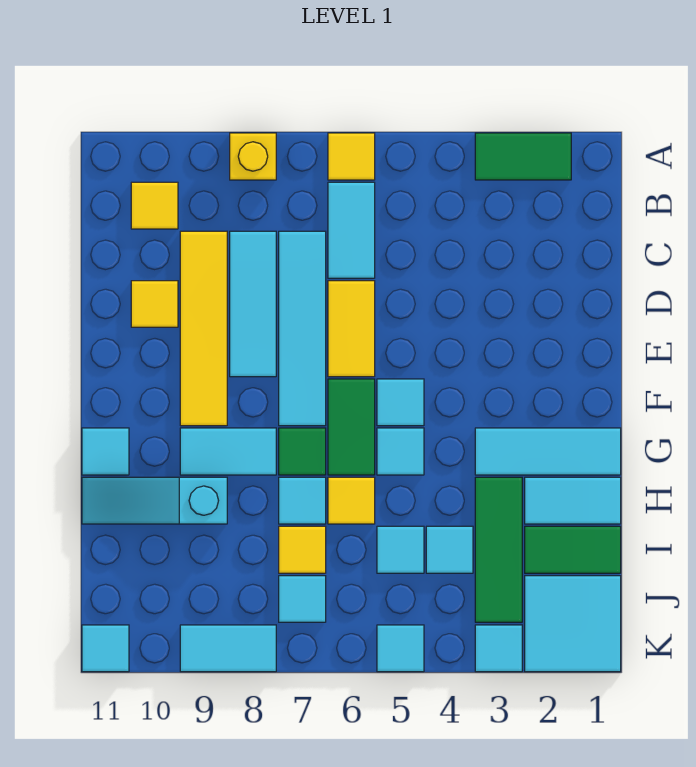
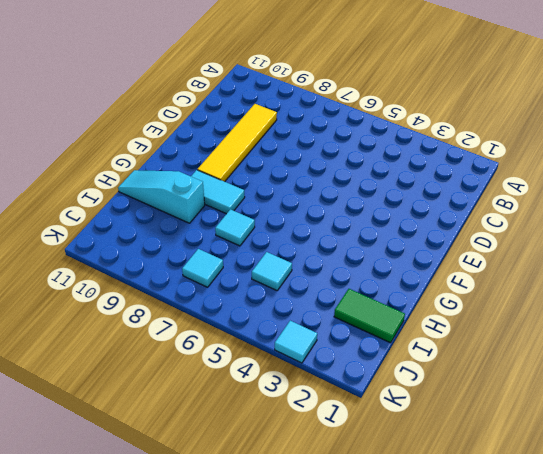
none -> green 1x2 tile [475,133,571,180]
none -> yellow 1x1 tile [328,133,375,180]
none -> yellow 1x1 brick [230,133,276,180]
none -> cyan 1x2 tile [328,182,375,278]

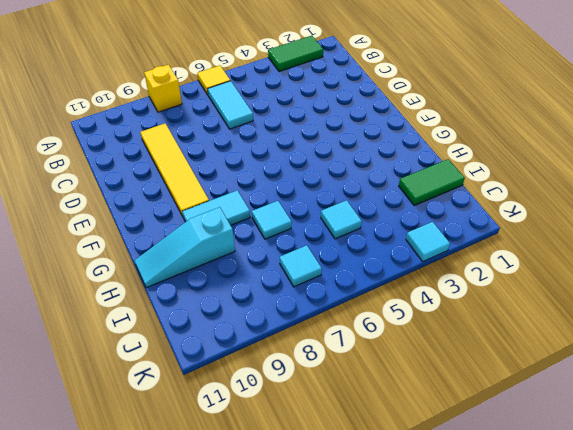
none -> yellow 1x1 tile [131,182,178,229]
none -> cyan 1x4 tile [279,231,326,426]
none -> cyan 1x3 tile [230,231,276,377]
none -> yellow 1x2 tile [328,281,375,377]

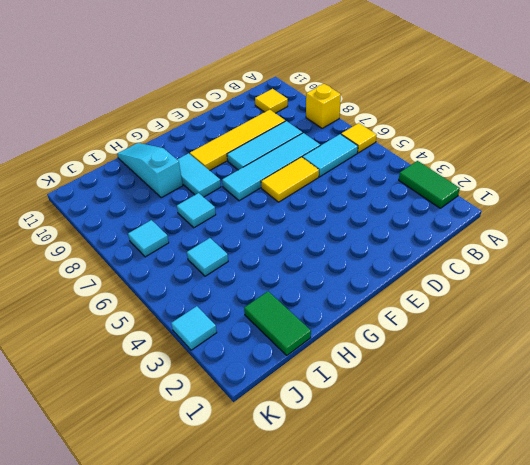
none -> yellow 1x1 tile [131,281,178,327]
none -> cyan 1x1 tile [377,379,424,426]
none -> green 1x2 tile [328,379,375,475]
none -> cyan 1x3 tile [475,428,621,475]

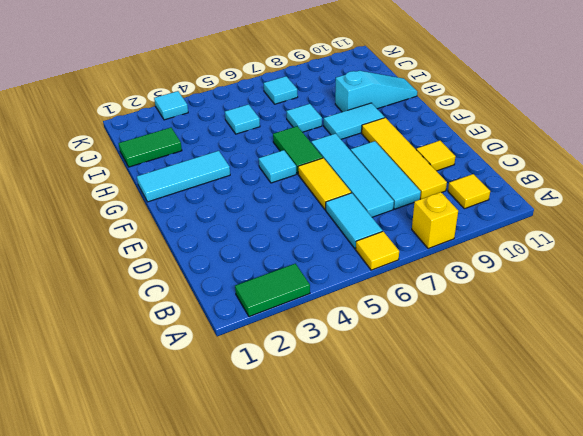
none -> cyan 1x1 tile [377,428,424,475]
none -> green 1x1 tile [279,428,326,475]
none -> cyan 1x1 tile [82,428,129,475]
none -> cyan 1x2 tile [525,477,621,524]

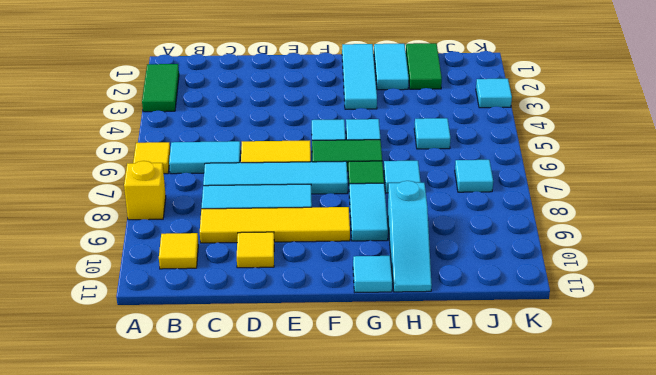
none -> green 1x3 tile [475,477,522,622]
none -> yellow 1x1 tile [328,477,375,524]
none -> cyan 1x1 tile [426,526,473,573]
none -> yellow 1x1 tile [279,526,326,573]

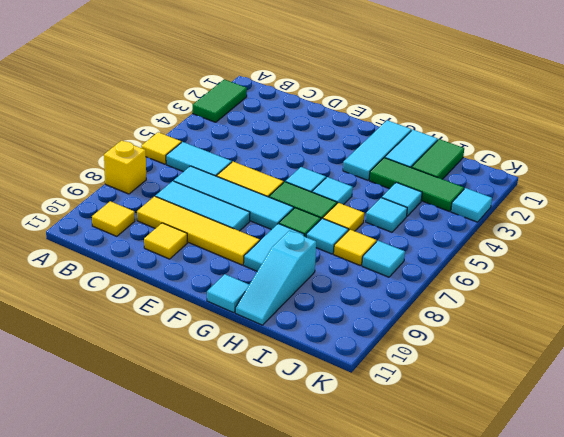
none -> cyan 2x2 tile [525,576,621,672]
none -> cyan 1x1 tile [377,625,424,672]
none -> cyan 1x2 tile [180,625,276,672]
none -> cyan 1x1 tile [82,625,129,672]

